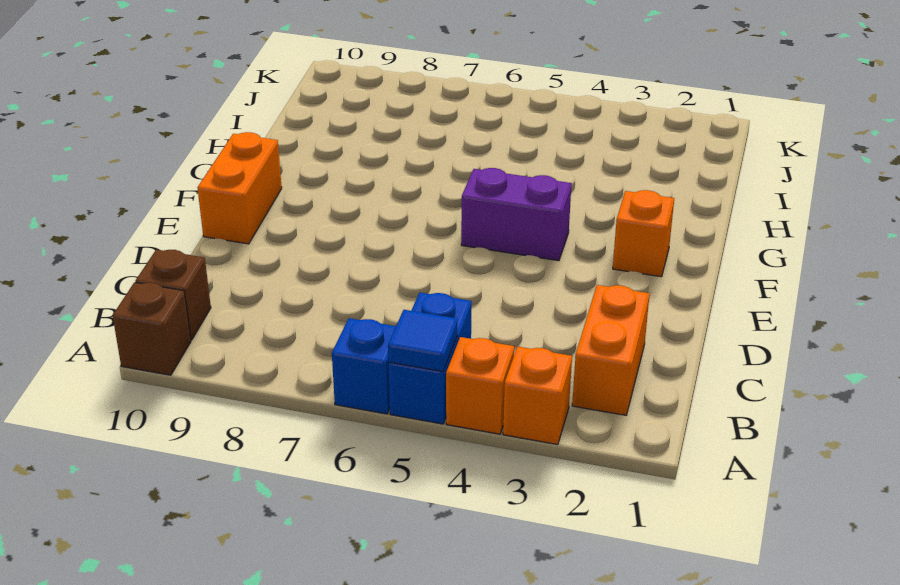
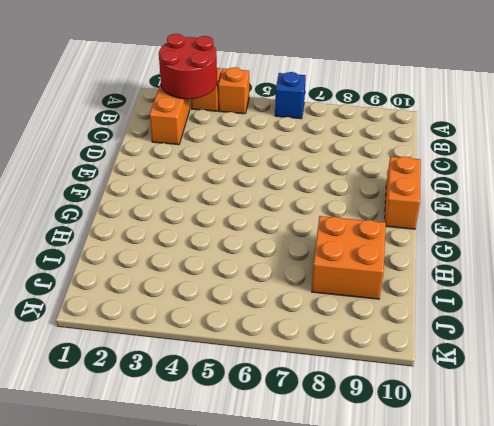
red 2x2 round brick [159,34,217,99] -> none
orange 2x2 brick [312,216,386,299] -> none
none -> blue 1x2 brick [388,292,472,424]
none -> brown 1x1 brick [113,282,191,375]

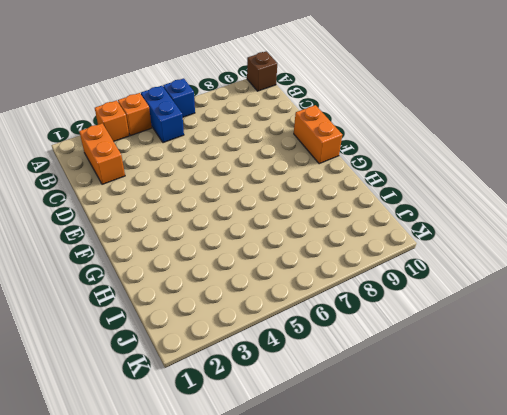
none -> brown 1x1 brick [136,250,211,340]
none -> orange 1x1 brick [613,190,674,277]

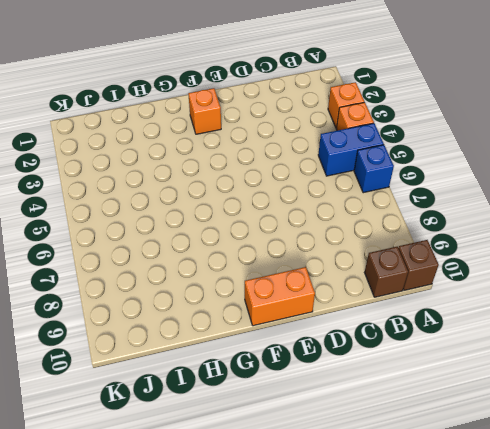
none -> orange 1x2 brick [572,285,650,415]
none -> purple 1x2 brick [461,168,572,261]

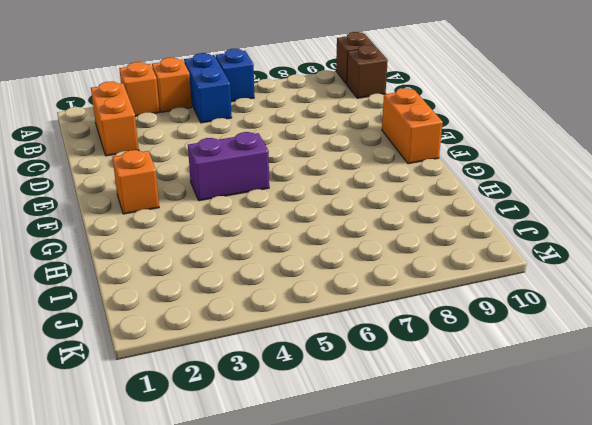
none -> blue 1x1 tile [388,310,458,372]

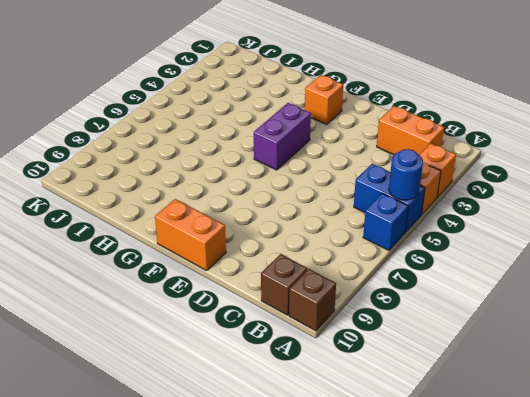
blue 1x1 round brick [389,149,423,200] -> blue 1x1 tile [388,310,458,372]

